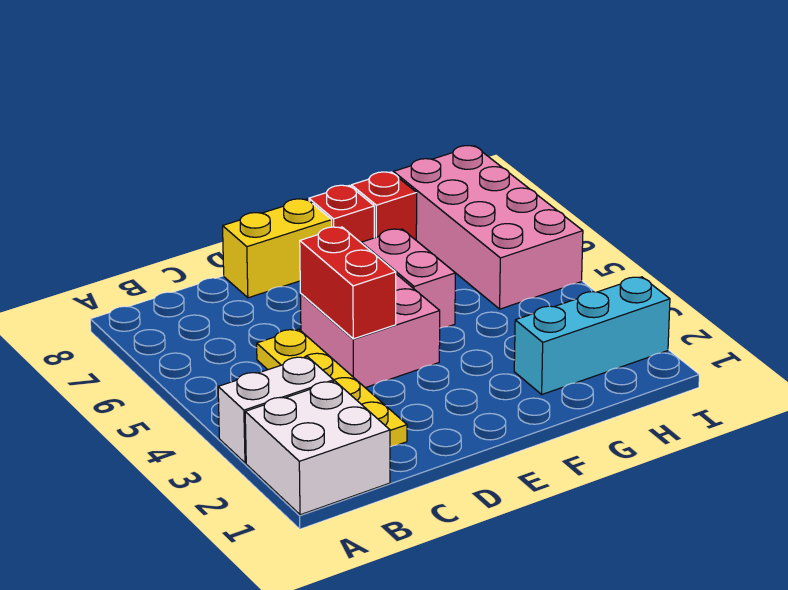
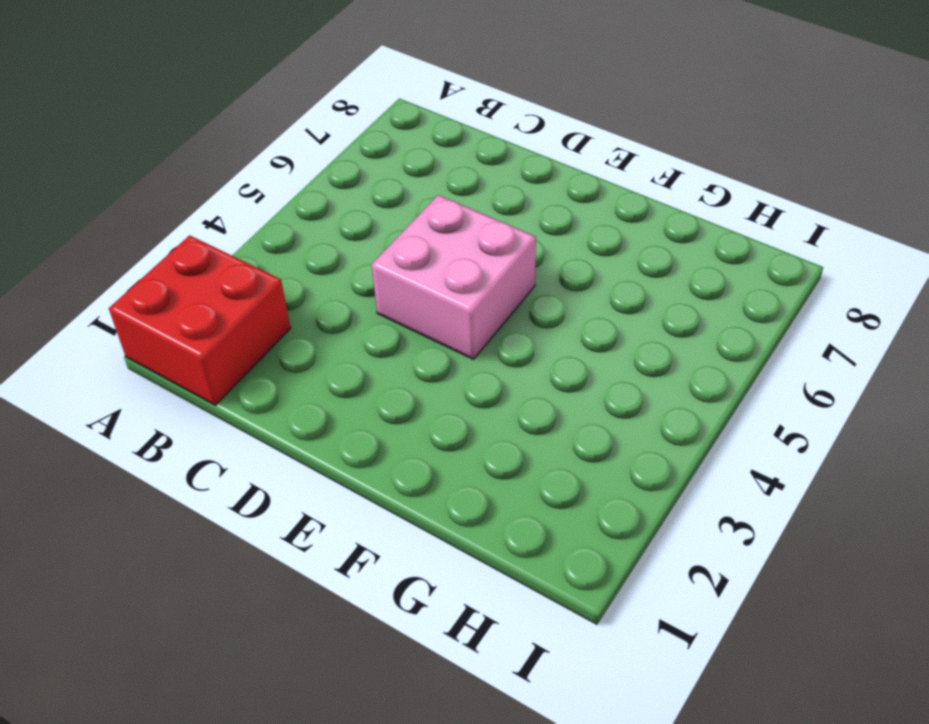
red 2x2 brick [109,235,290,405] -> white 2x2 brick [245,381,390,515]
none -> white 1x2 brick [218,357,334,463]
none -> yellow 1x4 plate [257,329,407,447]

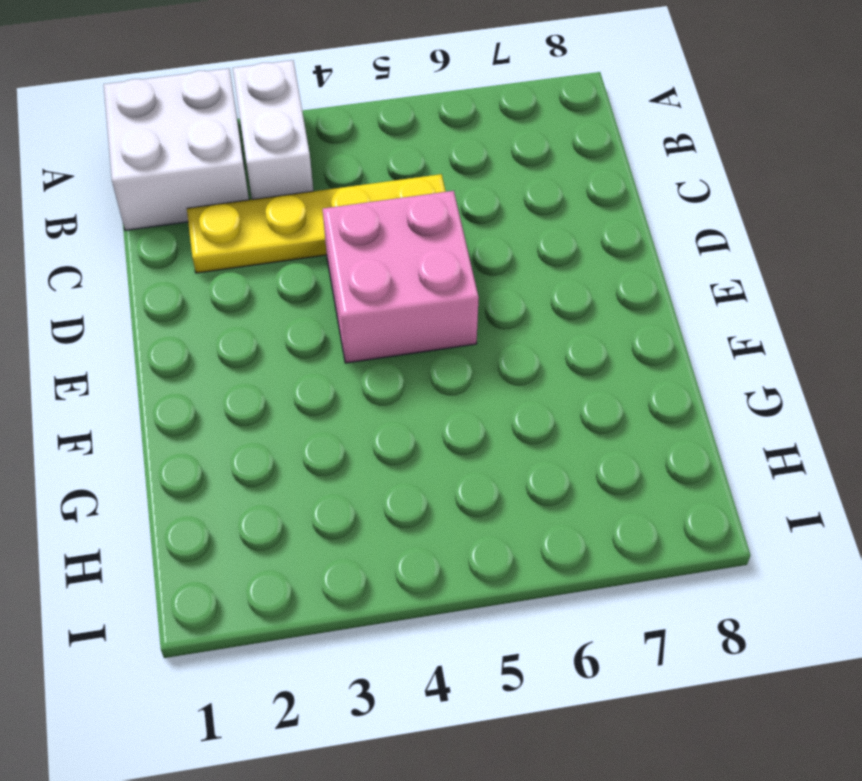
none -> yellow 1x2 brick [223,199,332,298]
none -> pink 1x2 brick [361,229,455,328]

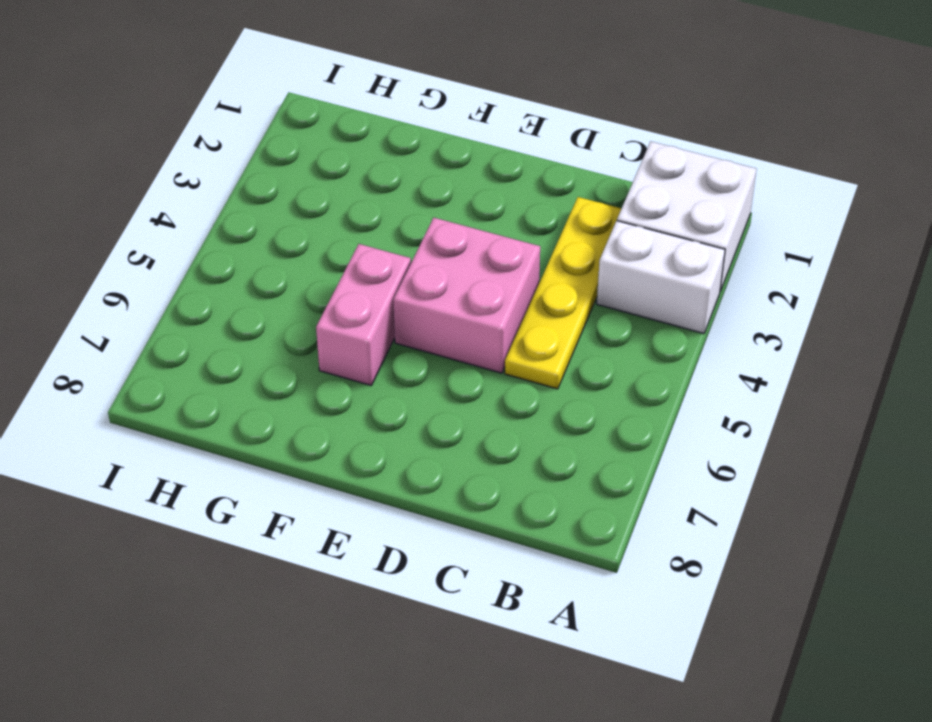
none -> yellow 1x2 brick [223,199,332,298]
none -> red 1x1 brick [309,185,374,242]

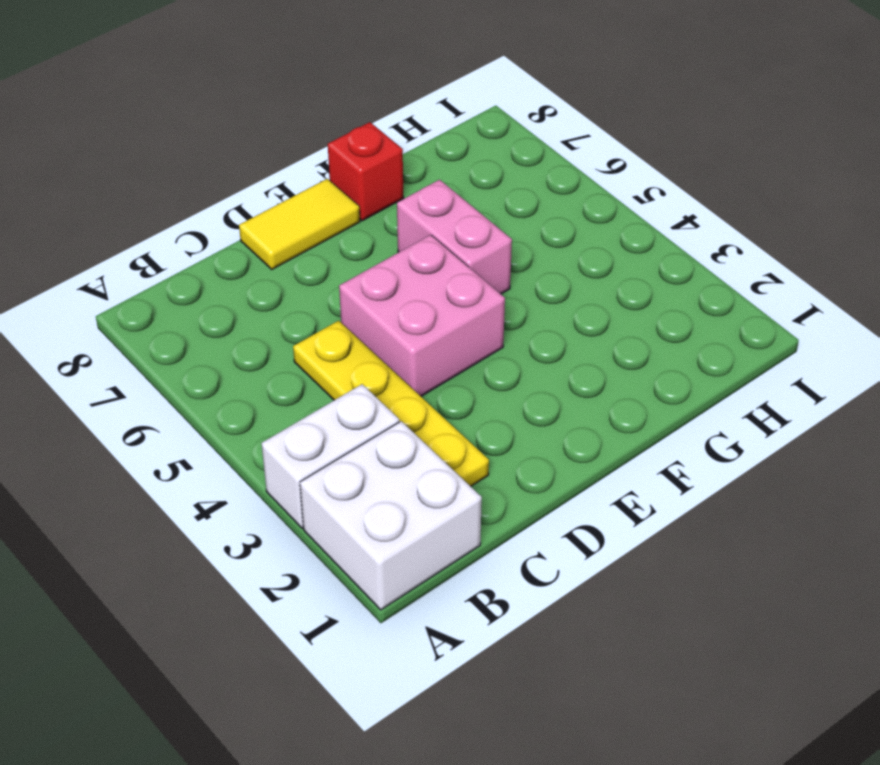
yellow 1x2 tile [239,179,360,269] -> yellow 1x2 brick [223,199,332,298]
none -> cyan 1x3 brick [514,277,670,394]
none -> red 1x1 brick [351,172,417,240]

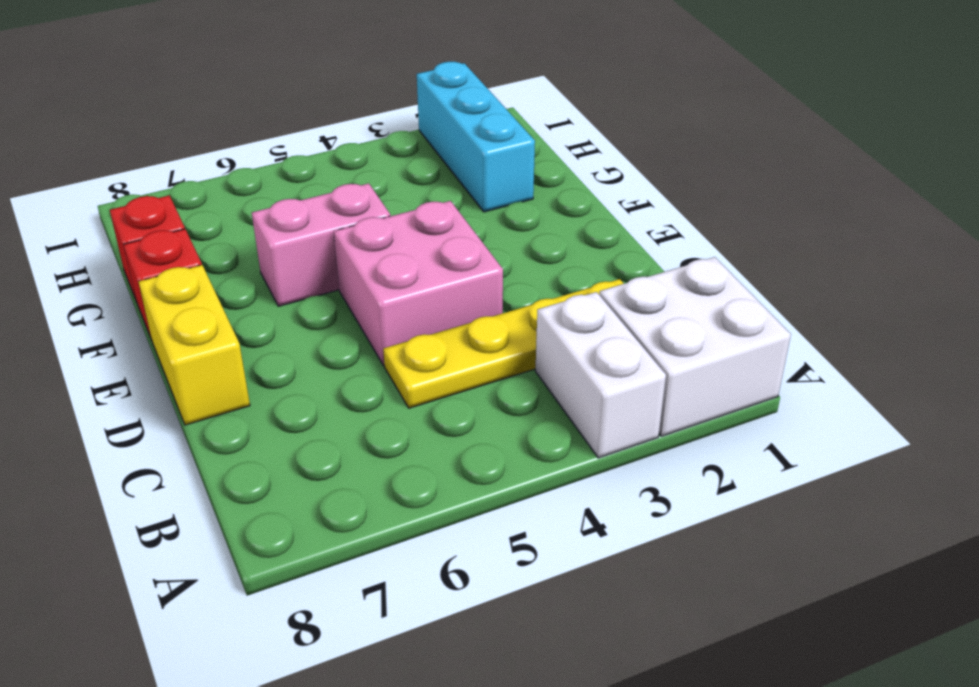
none -> pink 2x4 brick [393,146,583,309]
none -> red 1x2 brick [300,227,396,339]

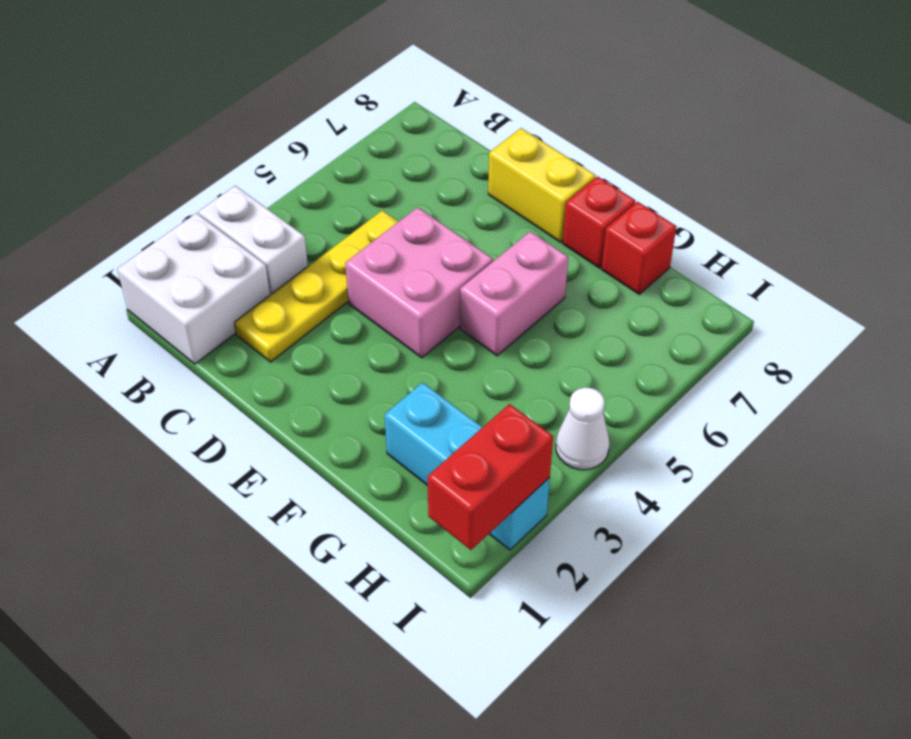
red 1x2 brick [427,404,553,550] -> red 1x2 brick moved to [300,227,396,339]
white 1x1 cone [556,387,610,470] -> none
none -> pink 2x4 brick [393,146,583,309]

